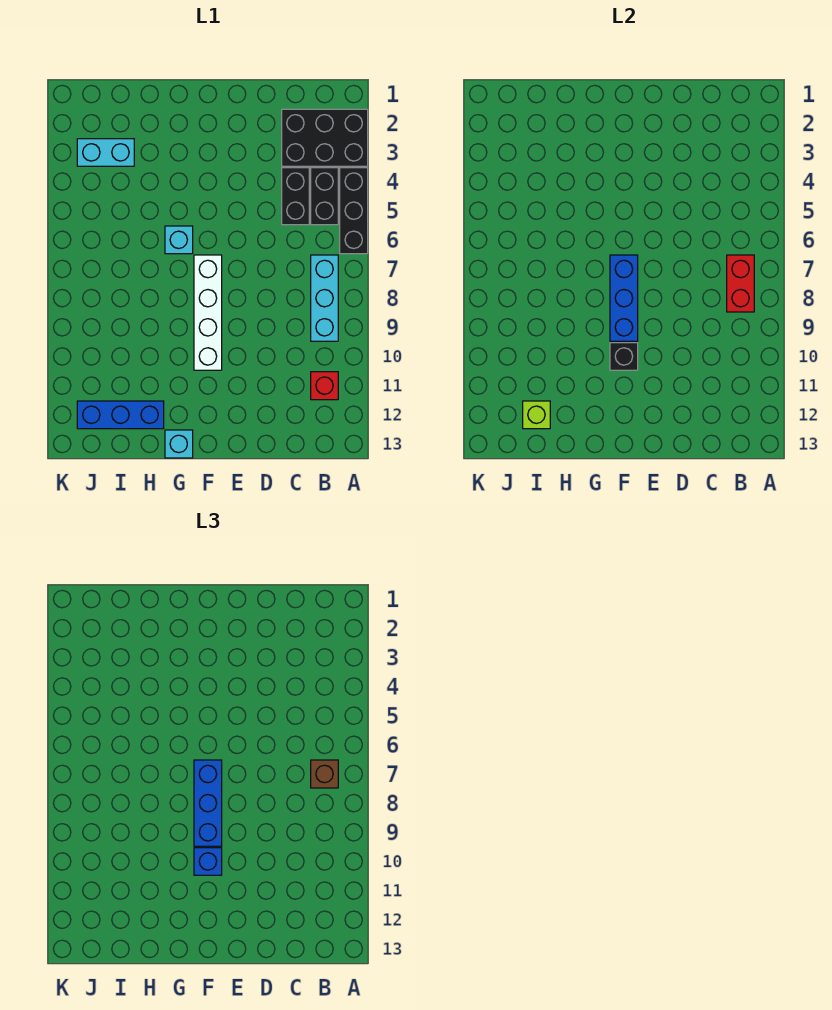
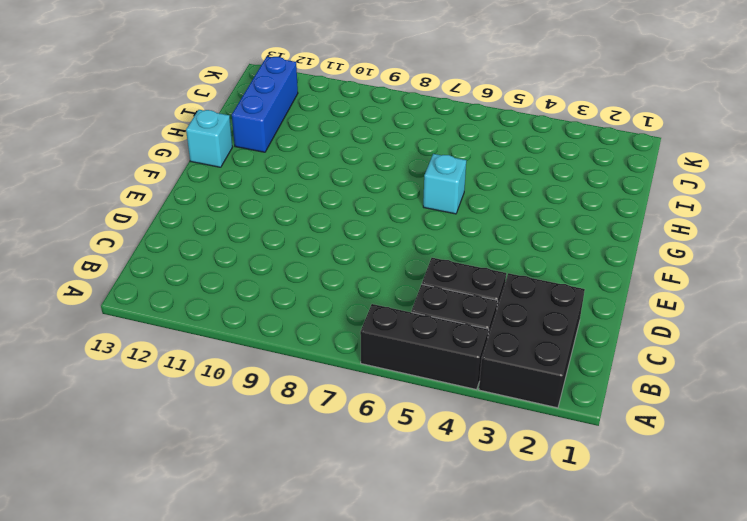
none -> cyan 1x3 brick [311,255,338,341]
none -> red 1x1 brick [311,372,338,400]
none -> white 1x4 brick [194,255,222,370]

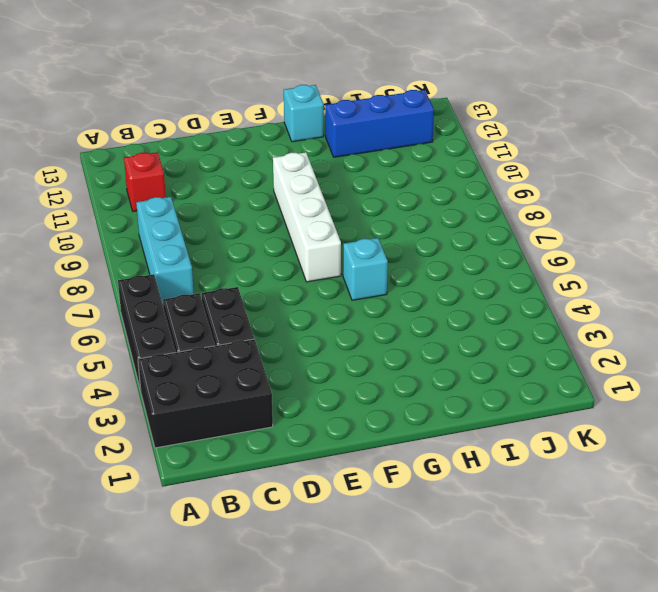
none -> cyan 1x2 brick [77,139,134,166]
none -> red 1x2 brick [727,255,754,312]
none -> blue 1x3 brick [610,255,638,341]

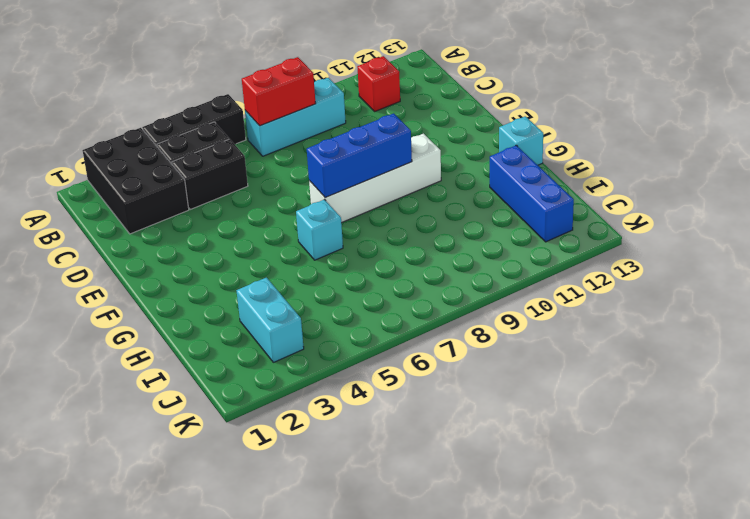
none -> black 1x1 brick [610,343,638,370]
none -> lime 1x1 brick [523,401,550,429]
none -> brown 1x1 brick [311,760,338,788]

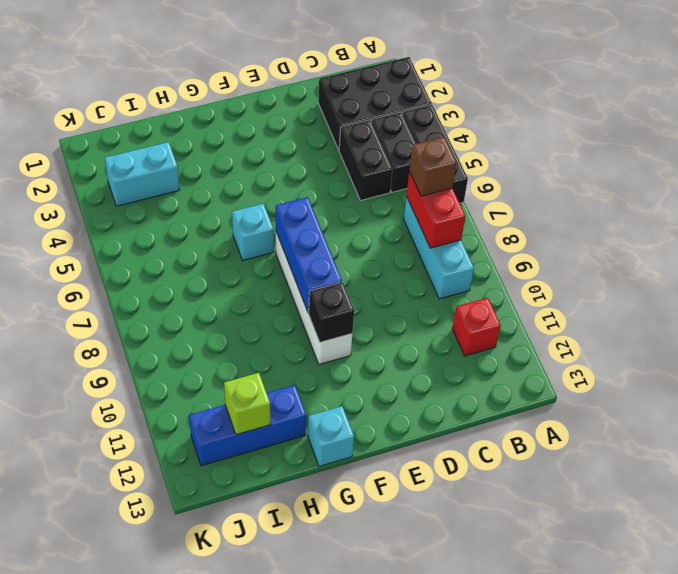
none -> blue 1x3 brick [194,760,222,846]
none -> blue 1x1 brick [194,848,222,875]

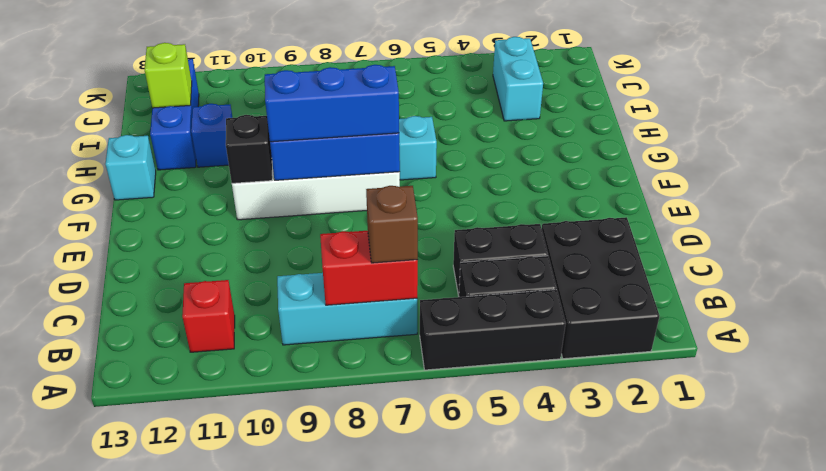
blue 1x1 brick [191,104,232,167] -> blue 1x1 brick moved to [194,848,222,875]

